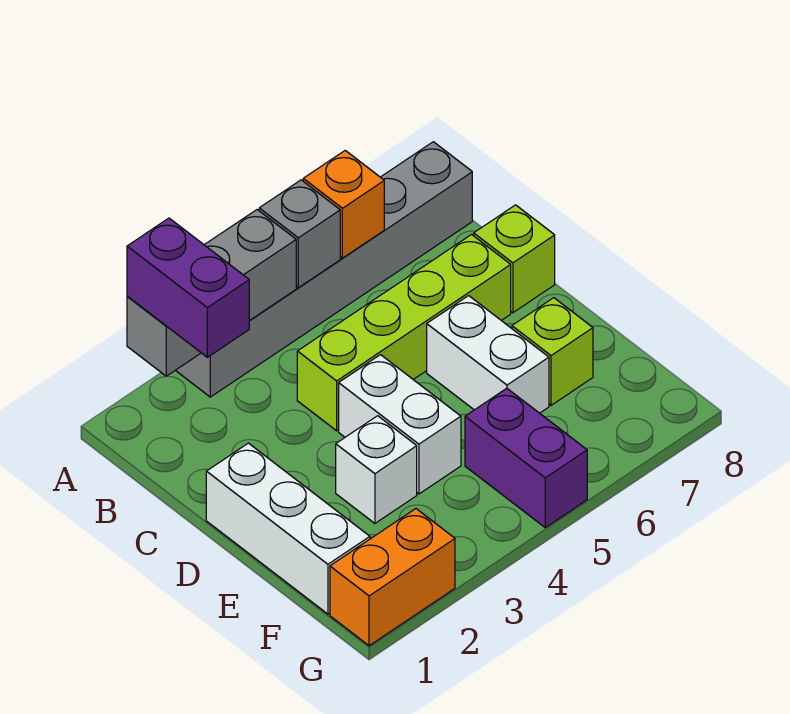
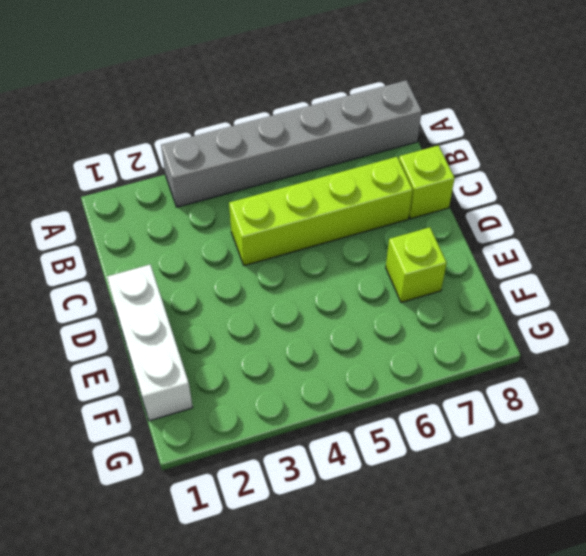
none -> white 1x2 brick [339,355,461,494]
none -> white 1x2 brick [427,296,549,413]
none -> white 1x1 brick [336,416,417,523]

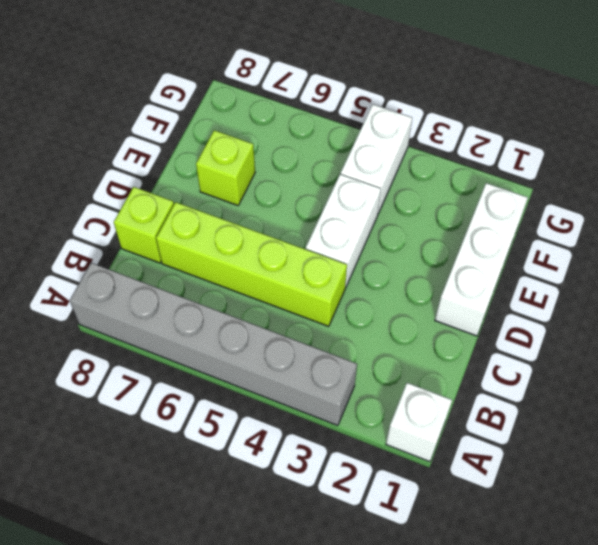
white 1x1 brick [386,383,452,462] -> white 1x1 brick moved to [336,416,417,523]
white 1x2 brick [341,104,412,213] -> white 1x2 brick moved to [427,296,549,413]
none -> purple 1x2 brick [465,388,587,527]
none -> orange 1x2 brick [330,509,455,646]
none -> grey 1x3 brick [127,210,296,376]

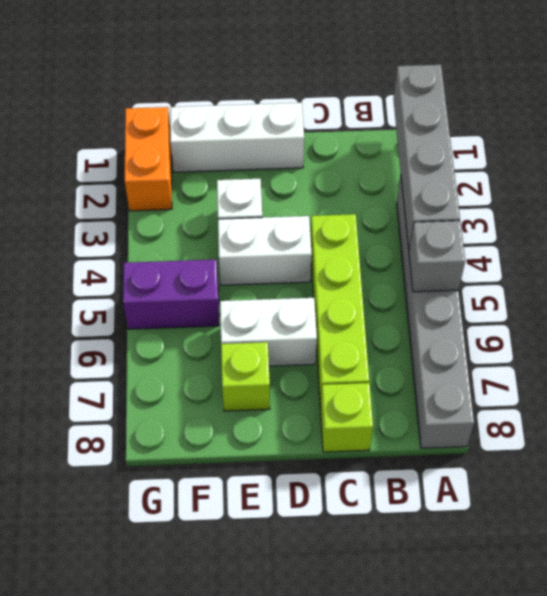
grey 1x4 brick [393,65,460,249] -> grey 1x3 brick [127,210,296,376]
none -> orange 1x1 brick [303,151,384,258]
none -> purple 1x2 brick [127,218,249,357]

